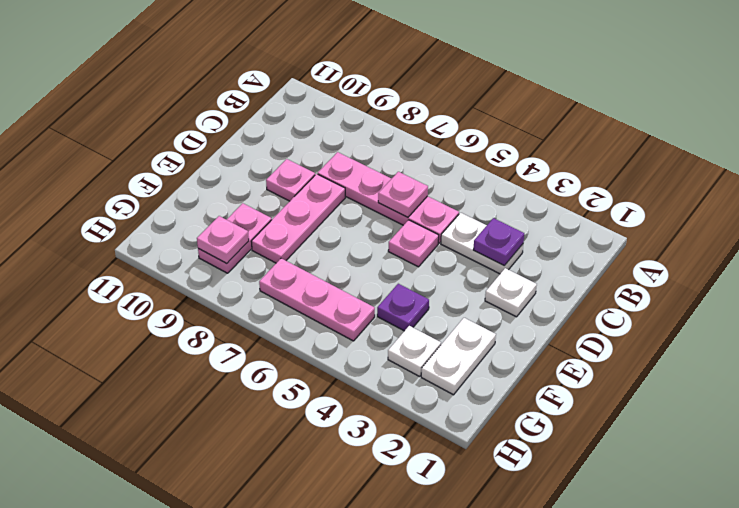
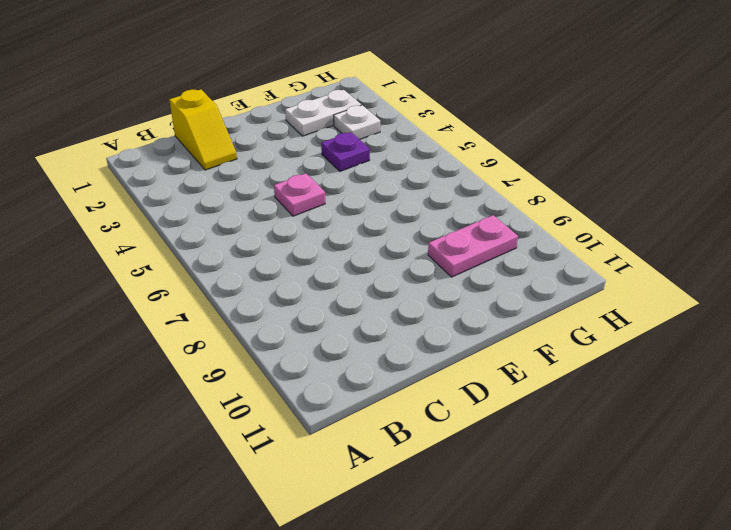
yellow 1x2 slope [169,89,237,170] -> none
none -> white 1x2 plate [441,213,523,274]
none -> pink 1x4 plate [318,152,459,243]
none -> white 1x1 plate [485,268,537,317]

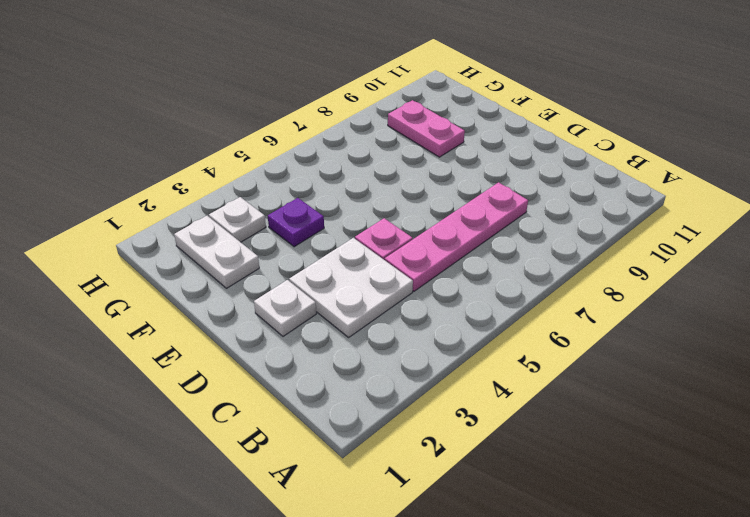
white 2x2 plate [289,238,413,337] -> white 1x2 plate [441,213,523,274]
none -> pink 1x3 plate [251,174,345,263]
none -> pink 1x1 plate [266,159,315,201]
none -> pink 1x3 plate [259,258,375,341]

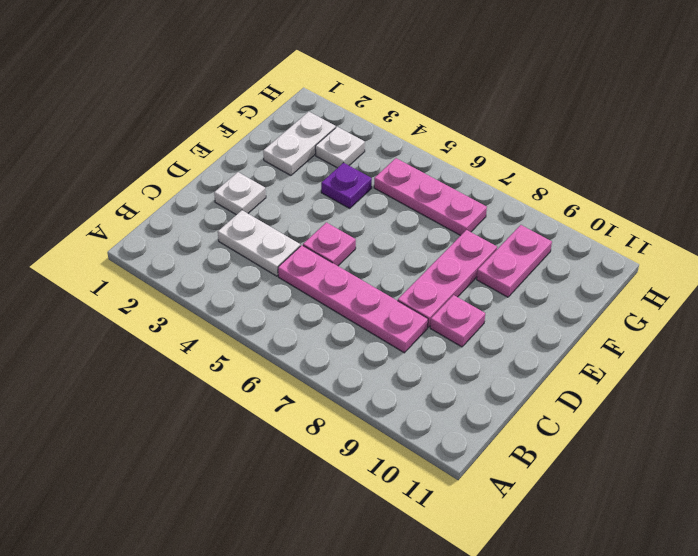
none -> purple 1x1 plate [473,218,524,266]
none -> pink 1x1 plate [378,172,428,217]
none -> pink 1x1 plate [197,216,249,263]

